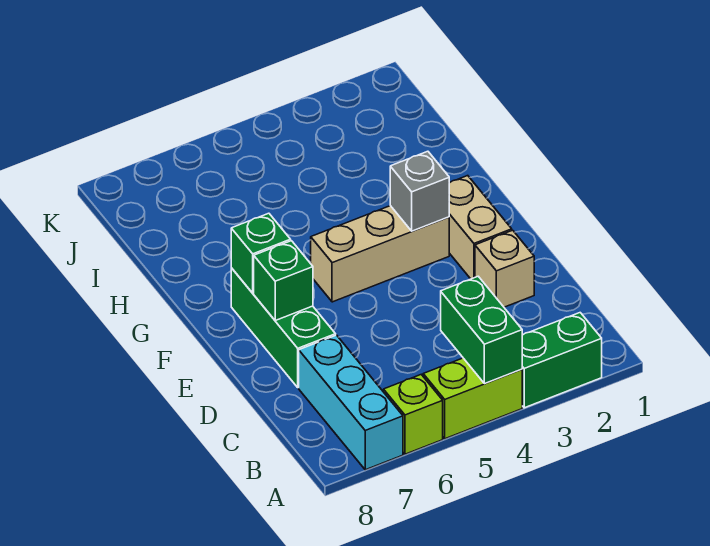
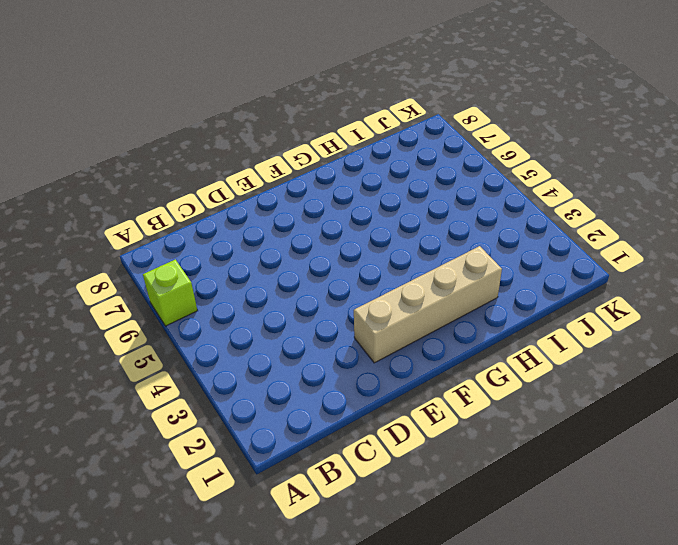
tan 1x4 brick [354,246,502,363] -> tan 1x2 brick [449,176,512,279]
none -> green 1x2 brick [522,313,602,408]
none -> lime 1x2 brick [423,358,522,439]
none -> cyan 1x3 brick [299,335,403,470]

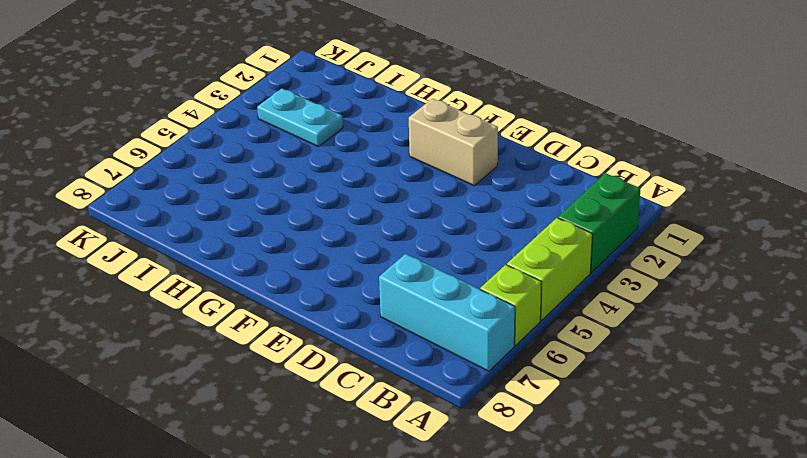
cyan 1x2 plate [257,89,343,147] -> none
none -> tan 1x1 brick [475,230,534,307]
none -> green 1x3 brick [231,268,336,388]
none -> tan 1x3 brick [311,206,449,302]

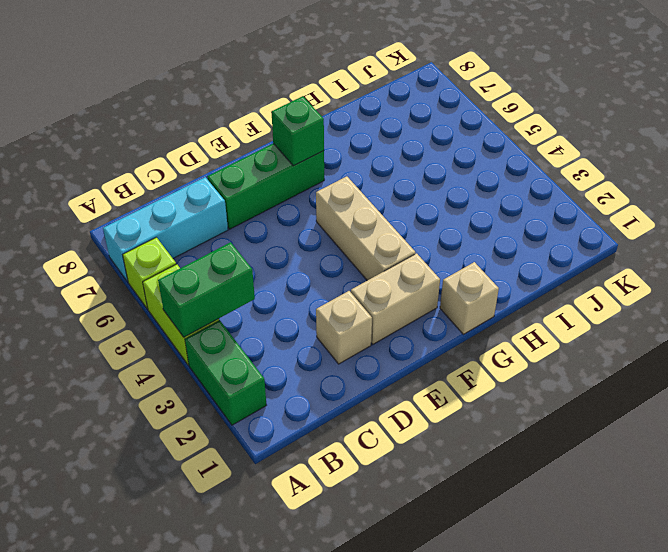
tan 1x1 brick [440,262,499,334] -> none
none -> green 1x1 brick [254,241,313,320]
none -> grey 1x1 brick [390,151,449,231]

